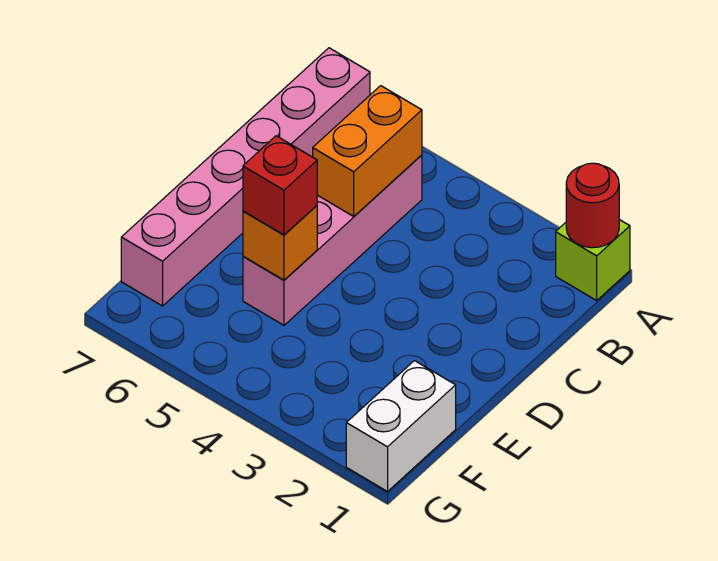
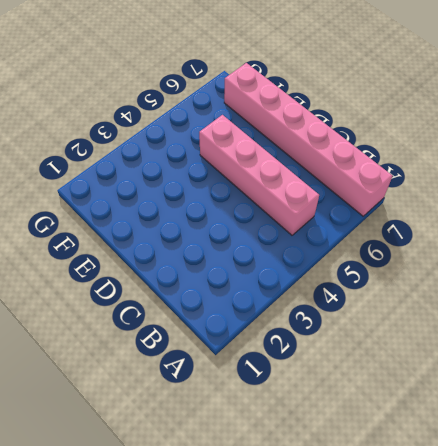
none -> lime 1x1 brick [556,220,630,300]
none -> white 1x2 brick [346,361,456,492]

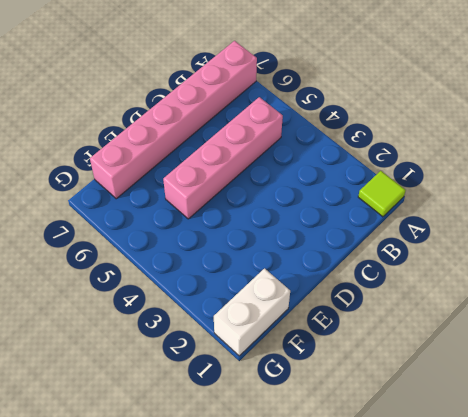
lime 1x1 tile [358,171,406,217] -> lime 1x1 brick [556,220,630,300]
none -> red 1x1 round brick [566,163,619,248]
none -> orange 1x2 brick [313,86,422,216]

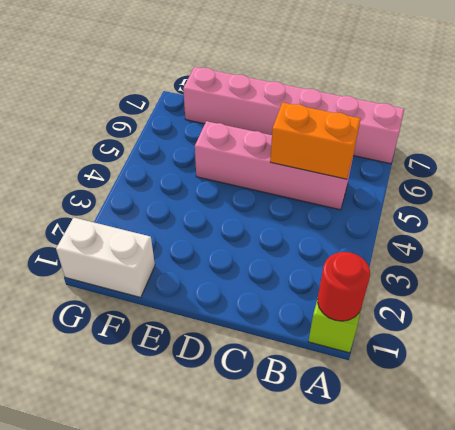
none -> orange 1x1 brick [243,206,317,280]
none -> red 1x1 brick [243,136,317,235]

